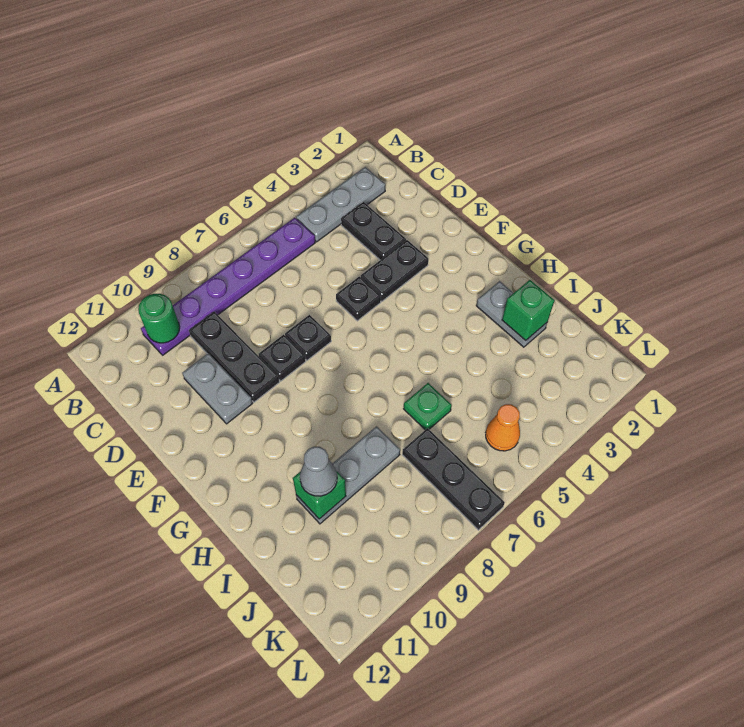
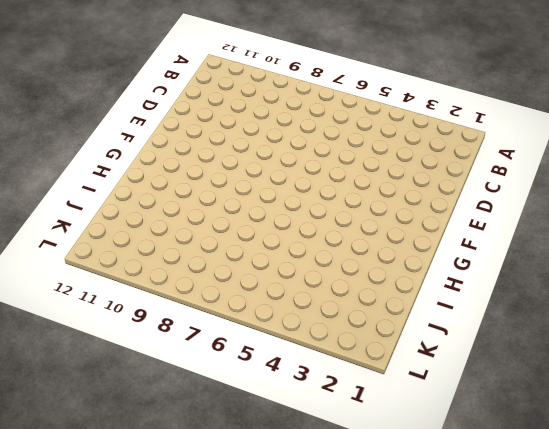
none -> grey 1x3 plate [296,167,385,242]
none -> purple 1x6 plate [141,218,315,355]
none -> black 1x2 plate [341,202,406,260]

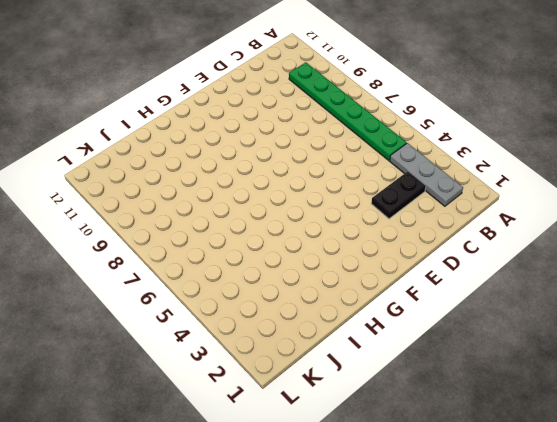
green 1x6 plate [289,62,407,161] -> purple 1x6 plate [141,218,315,355]
none -> black 1x3 plate [189,312,279,402]
none -> grey 1x2 plate [182,353,253,424]
none -> black 1x2 plate [361,240,428,301]

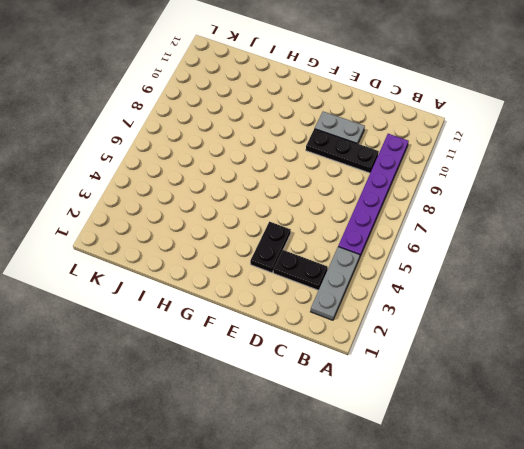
none -> black 1x1 plate [336,276,381,321]
none -> black 1x1 plate [285,315,331,360]
none -> black 1x1 plate [259,335,306,381]

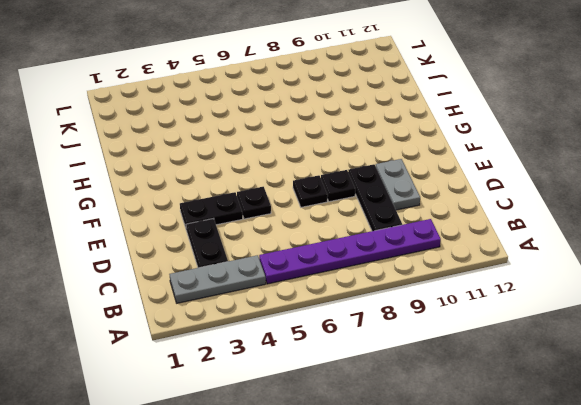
none -> grey 1x2 plate [476,281,547,347]
none -> green 1x1 plate [404,383,452,430]
none -> grey 1x3 plate [296,426,400,524]

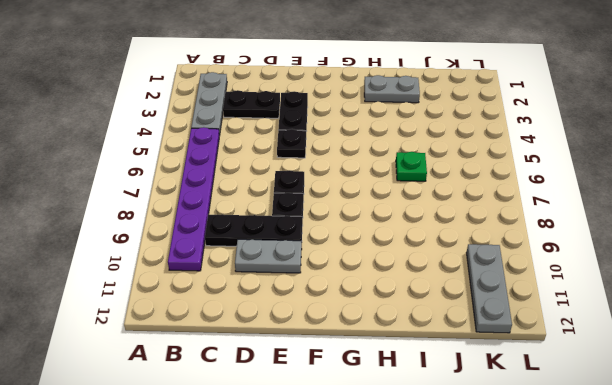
grey 1x3 plate [466,244,512,333] -> grey 1x3 plate moved to [296,426,400,524]
none -> black 1x3 plate [402,428,505,530]
none -> orange 1x1 cone [486,404,520,451]
none -> green 1x1 round brick [138,294,180,343]

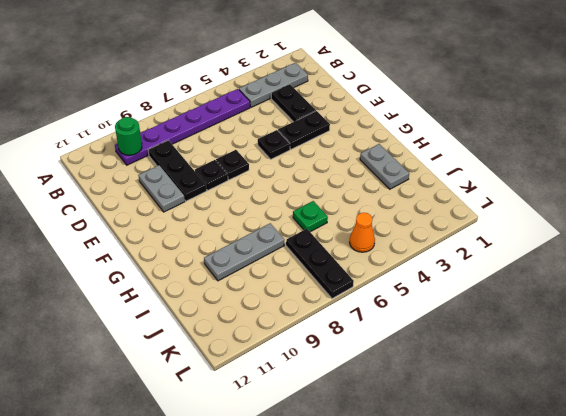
none -> green 1x1 brick [502,280,555,341]
none -> green 1x1 brick [293,471,346,519]
none -> grey 1x1 cone [300,447,337,496]

